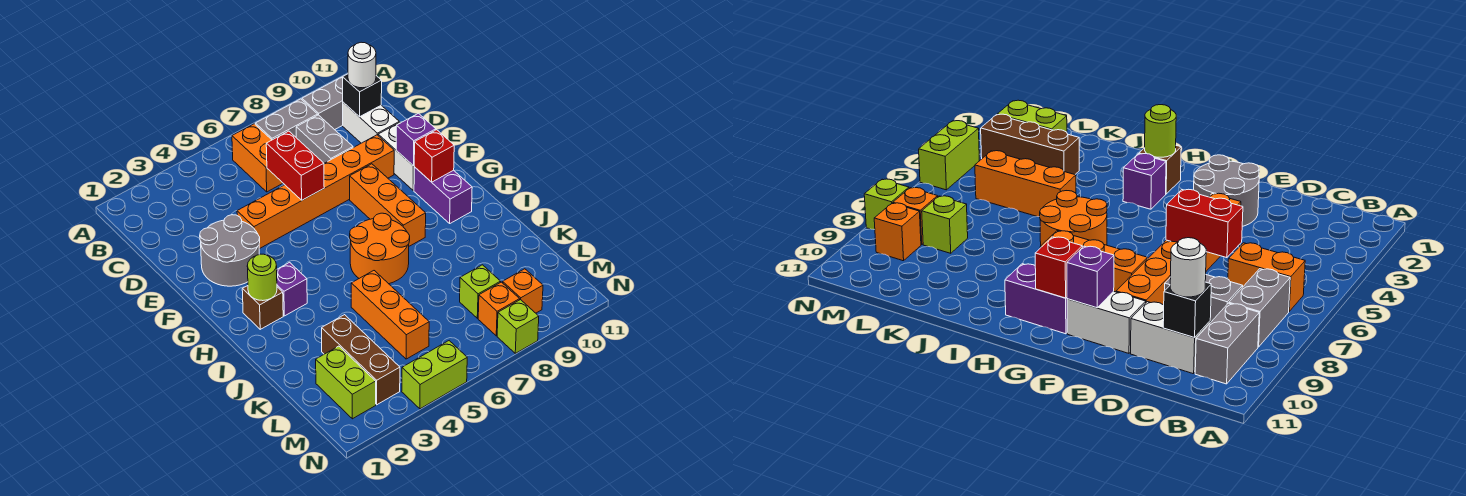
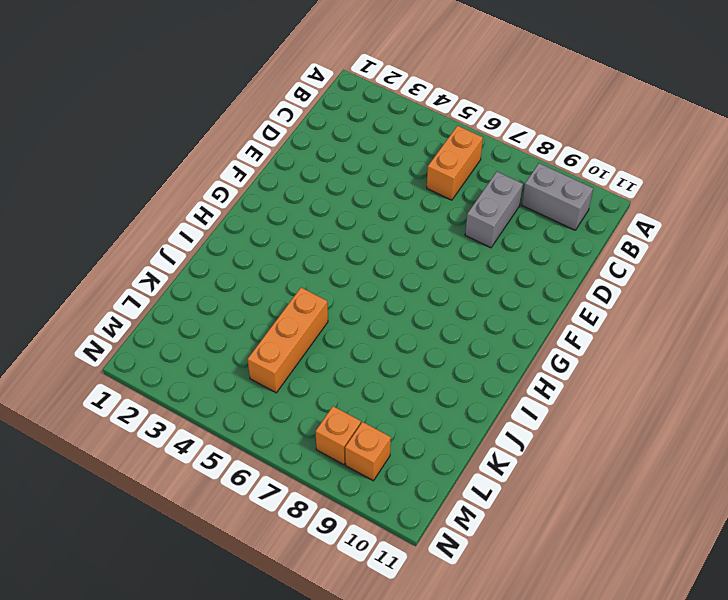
none -> grey 1x2 brick [255,99,318,140]
none -> white 1x2 brick [343,102,399,143]
none -> grey 2x2 round brick [200,215,260,286]

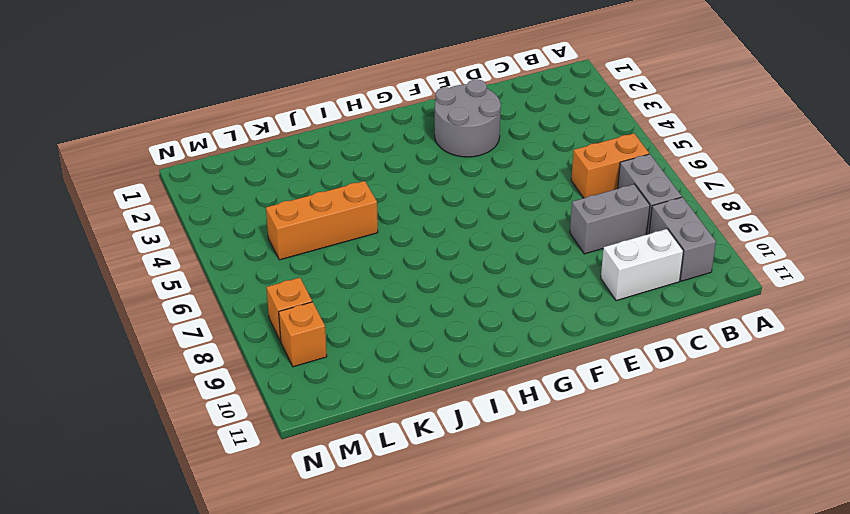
none -> orange 1x6 brick [237,135,394,249]
none -> white 1x2 brick [378,122,414,190]
none -> orange 1x3 brick [350,164,426,246]

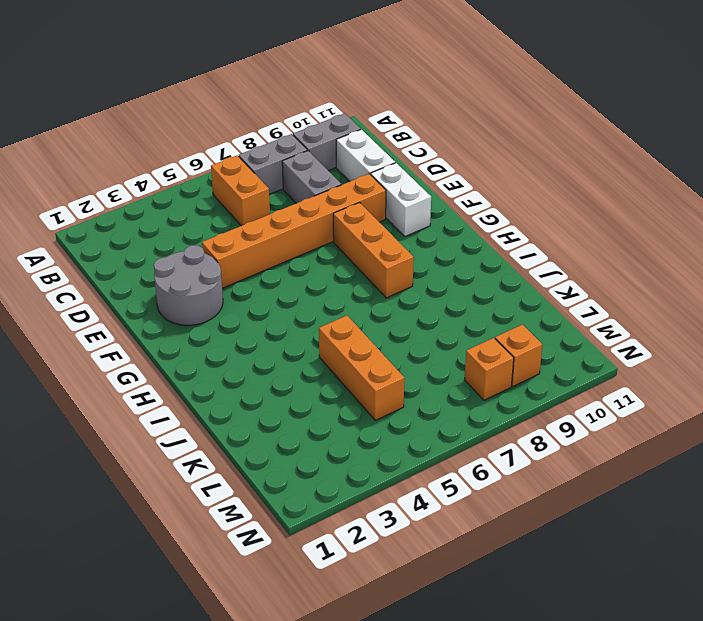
none -> purple 1x2 brick [414,167,472,223]
none -> brown 1x1 brick [242,286,283,329]
none -> purple 1x1 brick [277,262,307,316]

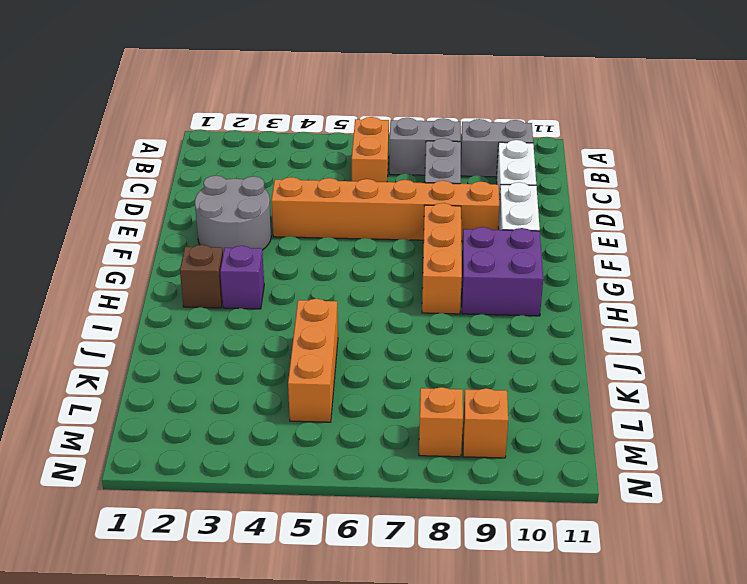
purple 2x2 brick [462,227,543,316] -> purple 1x2 brick [414,167,472,223]
none -> orange 2x2 round brick [350,213,410,284]
none -> brown 1x3 brick [322,315,400,405]
none -> lime 1x2 brick [316,346,376,419]

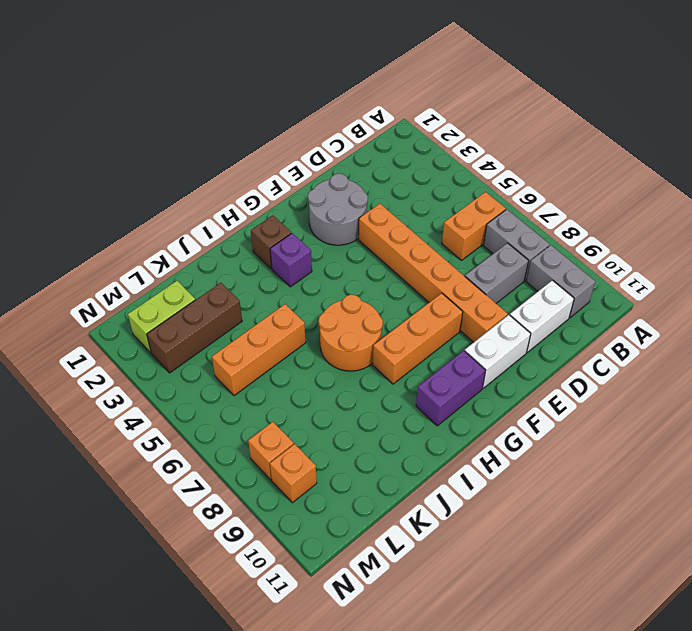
none -> lime 1x1 brick [460,265,501,318]
none -> lime 1x2 brick [402,341,467,409]
none -> lime 1x1 brick [497,299,539,353]

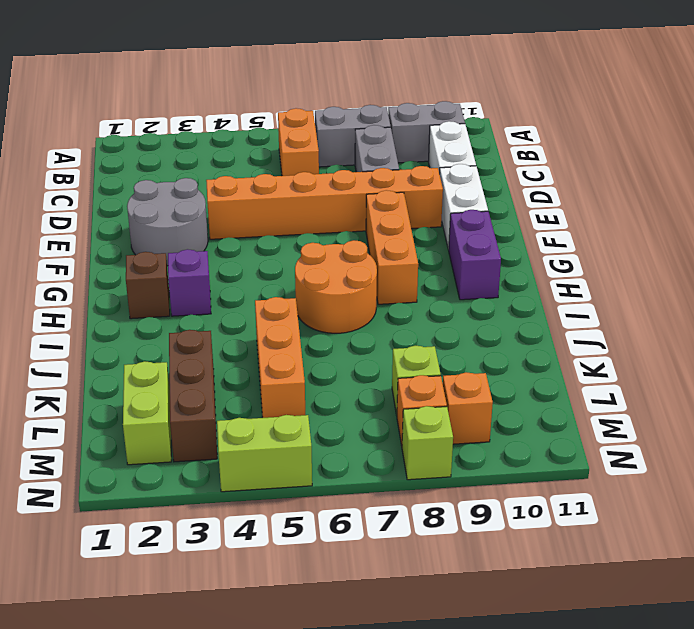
none -> black 1x1 brick [343,74,382,117]
none -> red 1x2 brick [266,131,324,200]
none -> purple 1x1 brick [396,113,436,166]

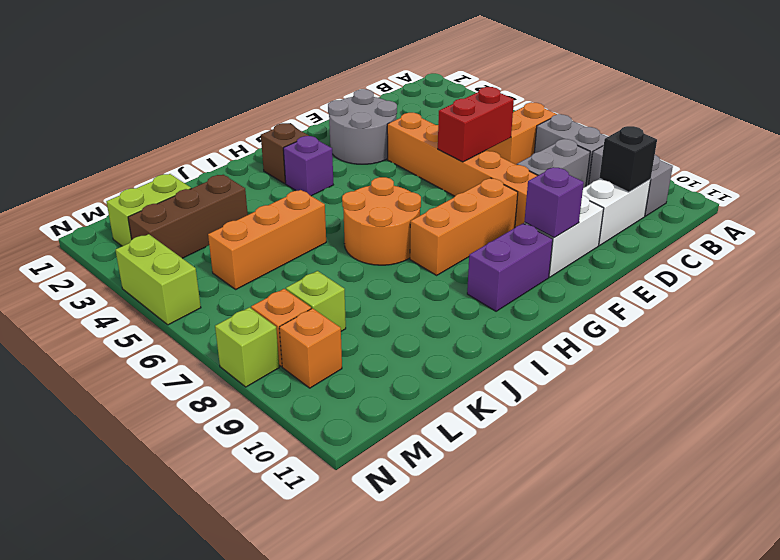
none -> red 1x1 brick [414,130,454,182]
none -> lime 1x1 round brick [247,254,277,301]
none -> white 1x1 round brick [348,42,376,88]

